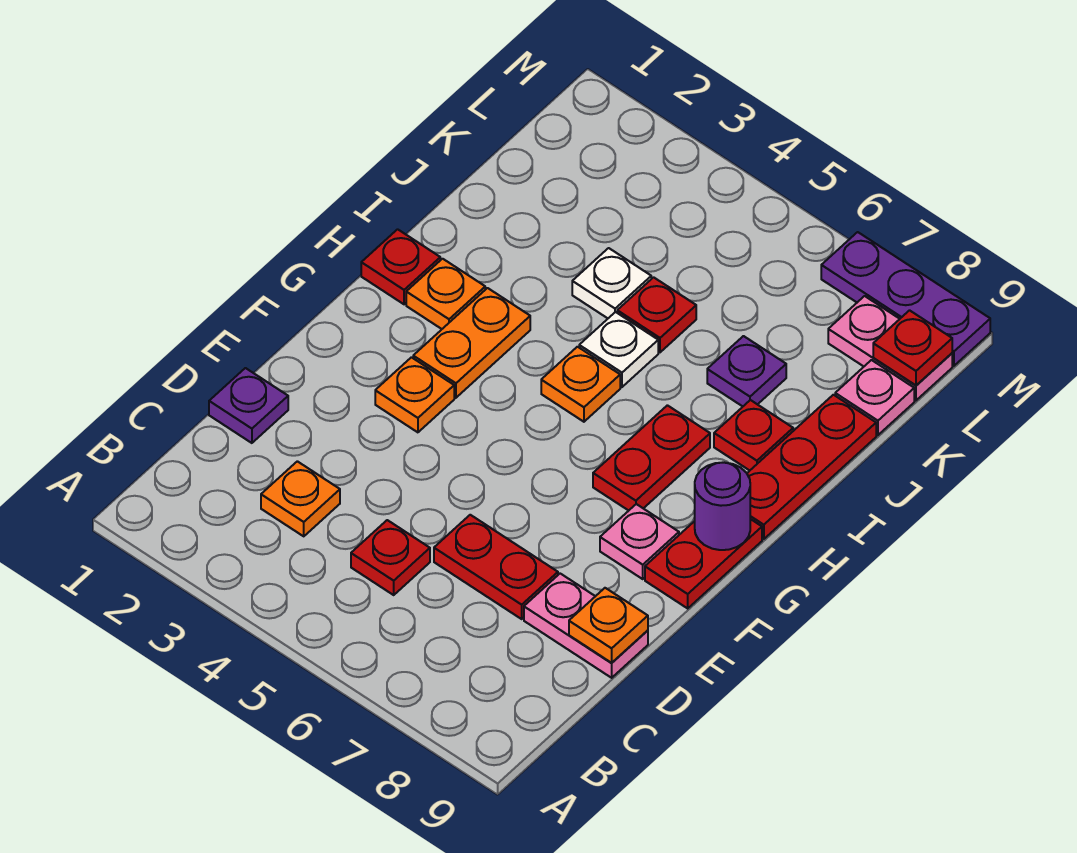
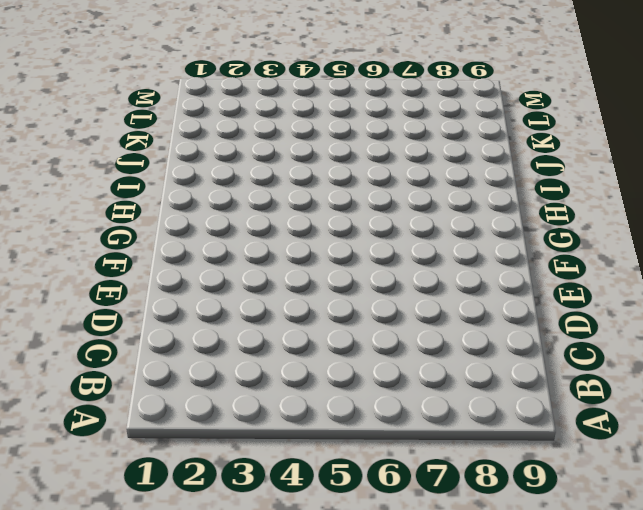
none -> orange 1x1 plate [261,461,340,536]
none -> red 1x1 plate [351,520,430,595]
none -> purple 1x1 plate [209,368,288,443]

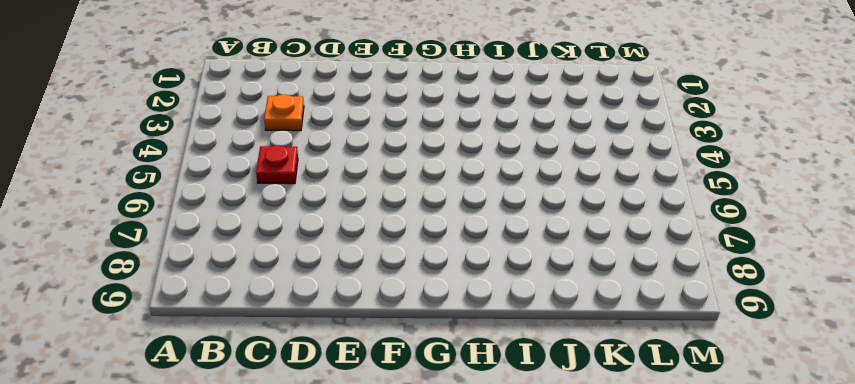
none -> purple 1x1 plate [209,368,288,443]
none -> red 1x2 plate [434,515,558,619]
none -> pink 1x2 plate [524,574,648,678]

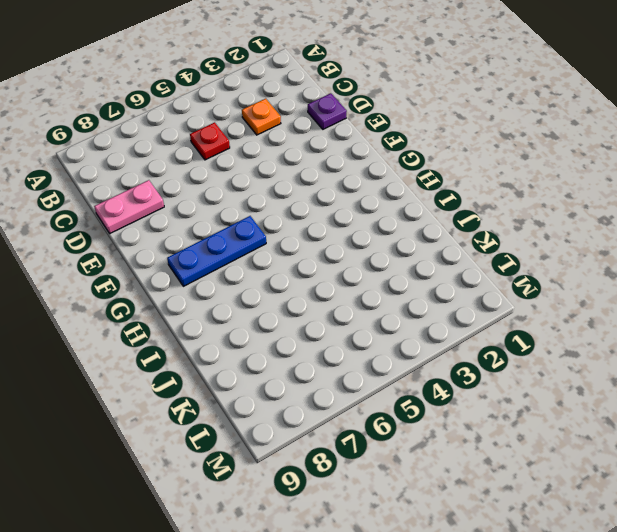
blue 1x3 plate [167,216,266,286] -> red 1x2 plate [593,405,710,511]
none -> red 1x2 plate [434,515,558,619]
none -> orange 1x1 plate [375,357,454,432]
none -> pink 1x1 plate [600,504,679,579]

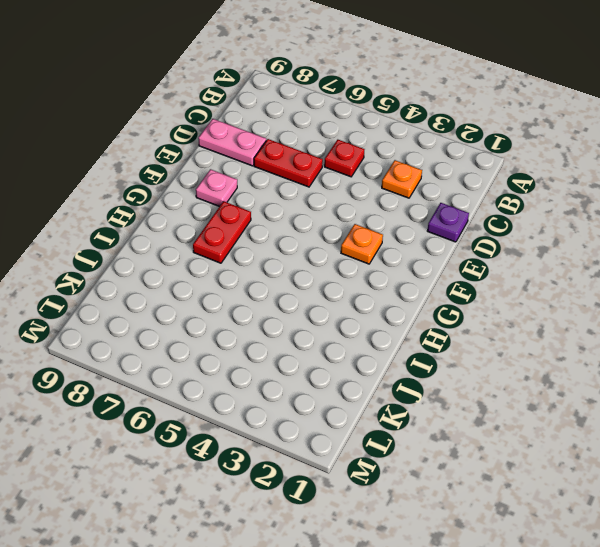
none -> red 1x2 plate [645,519,762,608]
none -> orange 1x2 plate [413,288,530,398]
none -> red 1x1 plate [361,229,440,304]

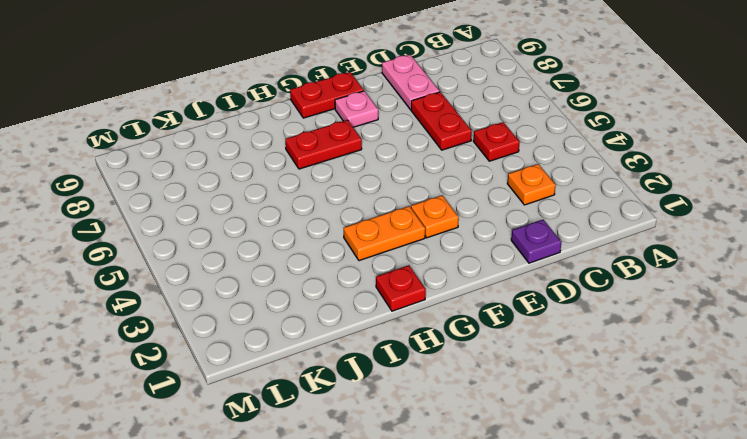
none -> orange 1x1 plate [406,259,485,329]
none -> orange 1x1 plate [541,347,620,422]
none -> red 1x3 plate [747,395,876,539]

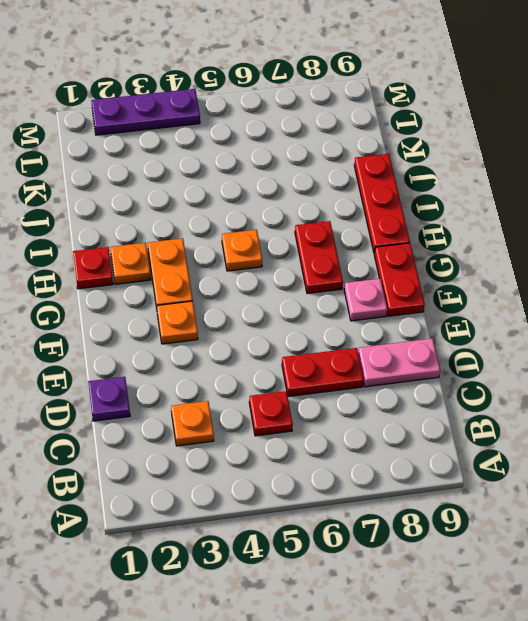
purple 1x3 plate [91,89,200,135] -> purple 1x3 plate moved to [821,232,990,366]
none -> white 1x1 plate [579,312,658,387]
none -> red 1x1 plate [714,400,793,471]
none -> white 1x1 plate [572,248,651,318]

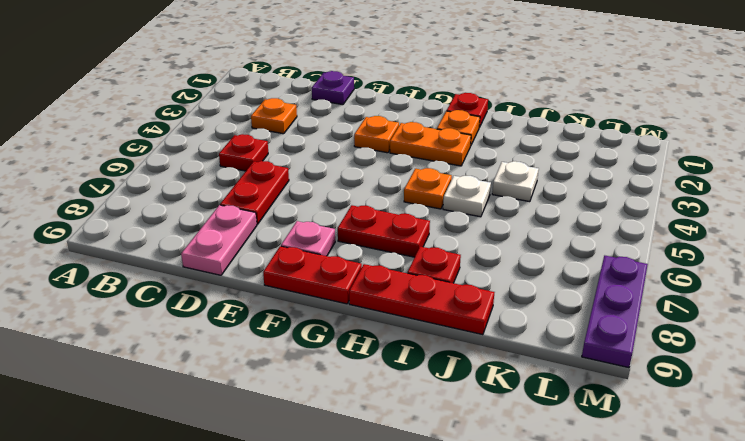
none -> red 1x1 plate [617,277,696,352]
none -> purple 1x1 plate [707,336,786,406]
none -> pink 1x1 plate [835,360,914,435]

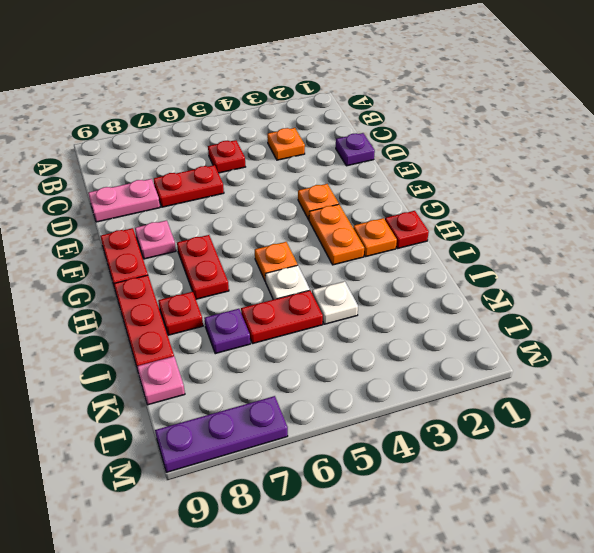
red 1x2 plate [241,290,323,344] -> red 1x1 plate [617,277,696,352]
none -> pink 1x2 plate [828,296,952,400]
none -> orange 1x1 plate [569,588,648,663]
none -> purple 1x1 round brick [695,463,750,550]

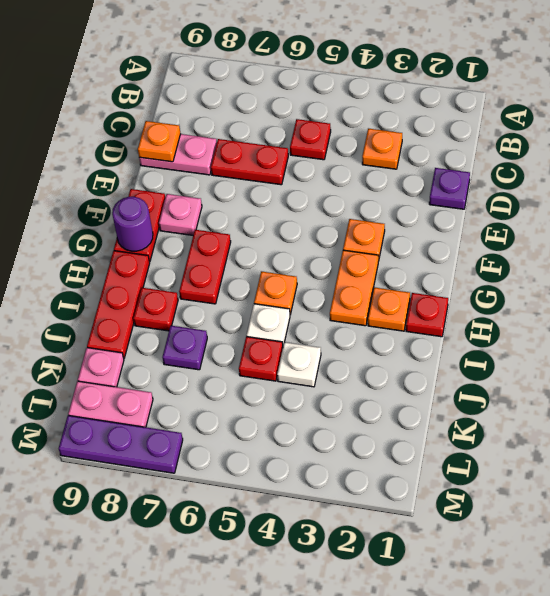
none -> red 1x1 plate [873,310,952,385]

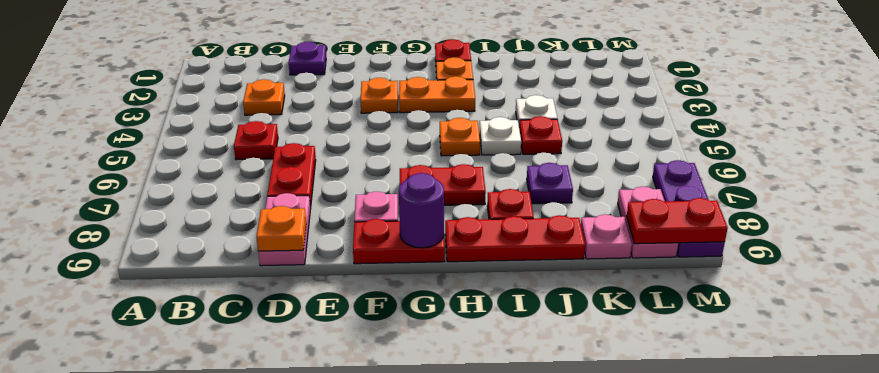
red 1x2 plate [627,198,728,244] -> red 1x1 plate [873,310,952,385]

